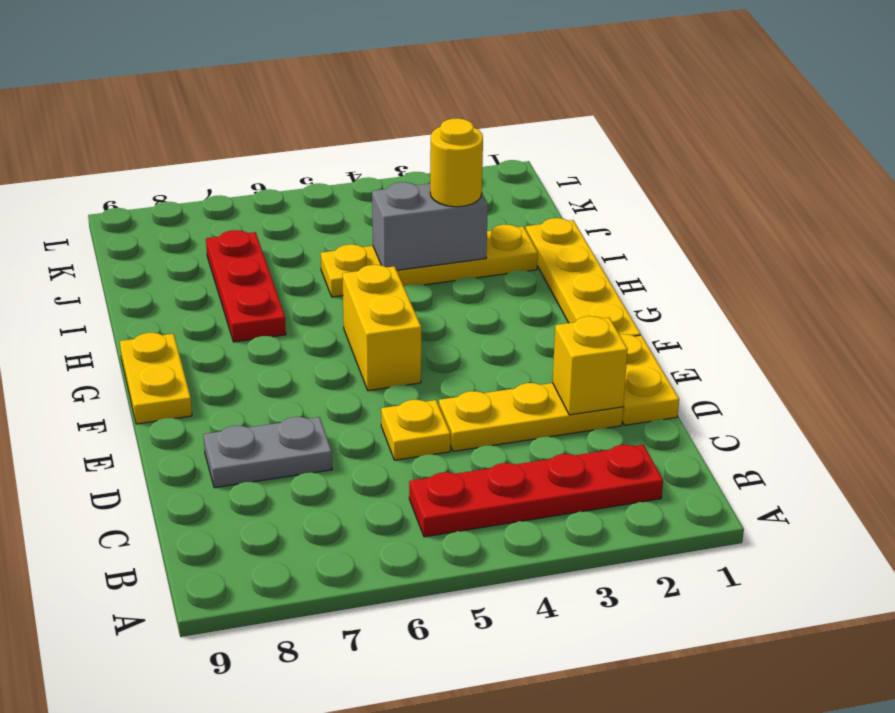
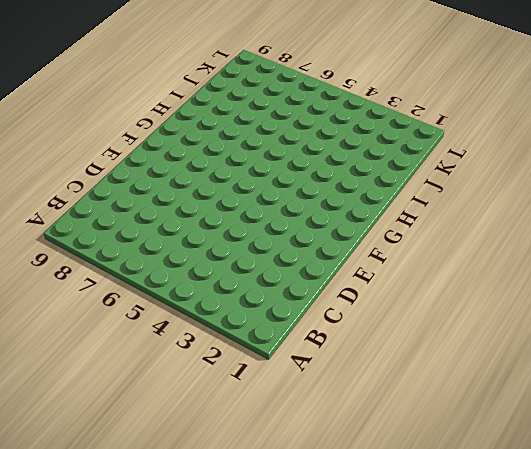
none -> red 1x4 plate [409,445,663,537]
none -> yellow 1x2 plate [620,334,679,425]
none -> yellow 1x3 plate [439,383,623,451]

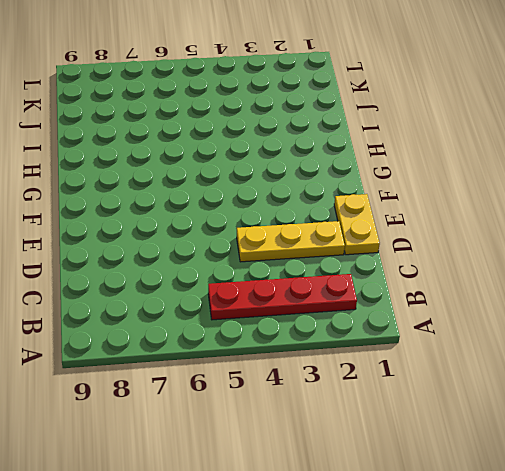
none -> yellow 1x1 plate [381,400,450,460]
none -> grey 1x2 plate [203,417,332,488]
none -> yellow 1x4 plate [526,218,641,336]

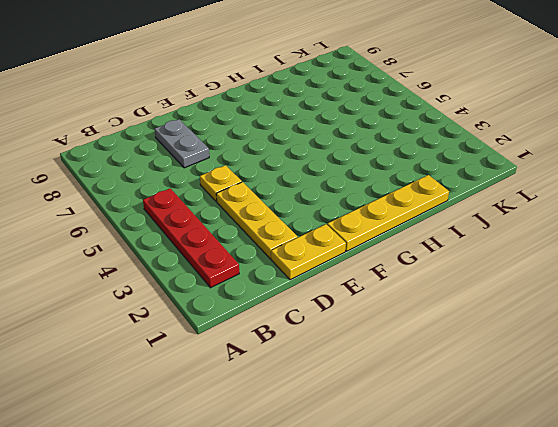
none -> yellow 1x2 brick [342,265,421,391]
none -> yellow 1x2 plate [120,333,192,424]
none -> red 1x3 plate [206,230,286,342]

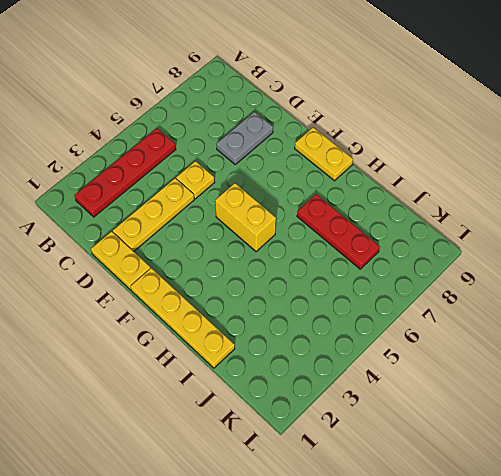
none -> yellow 1x4 plate [321,225,538,297]
none -> yellow 1x1 brick [552,316,628,415]
none -> grey 1x2 brick [372,182,488,270]

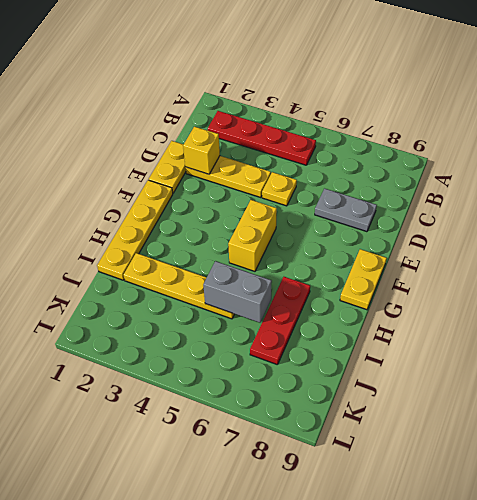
grey 1x2 brick [203,261,272,323] -> grey 1x2 brick moved to [372,182,488,270]
none -> yellow 1x1 round brick [430,118,483,207]

